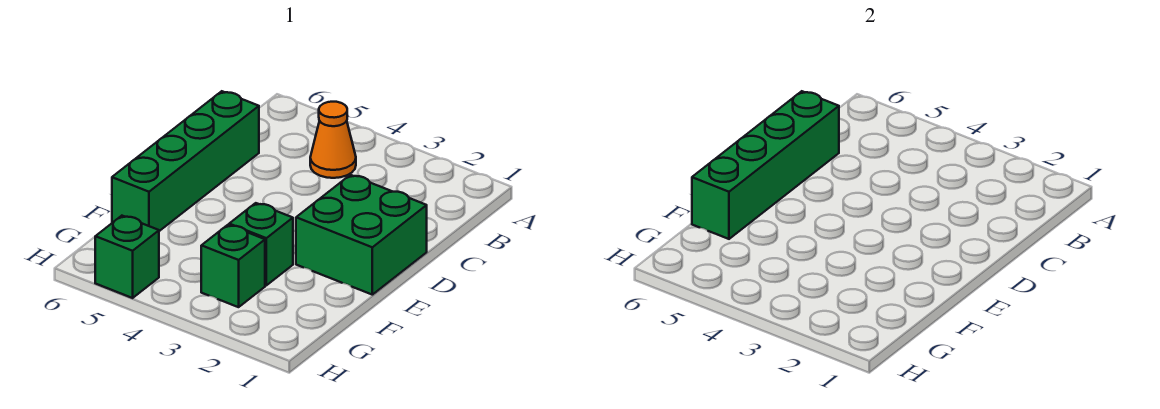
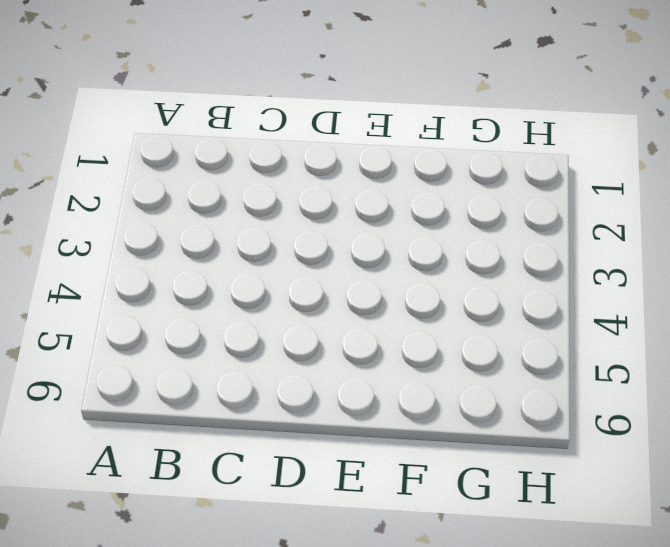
none -> orange 1x1 cone [310,102,356,178]
none -> green 1x4 brick [112,91,259,231]

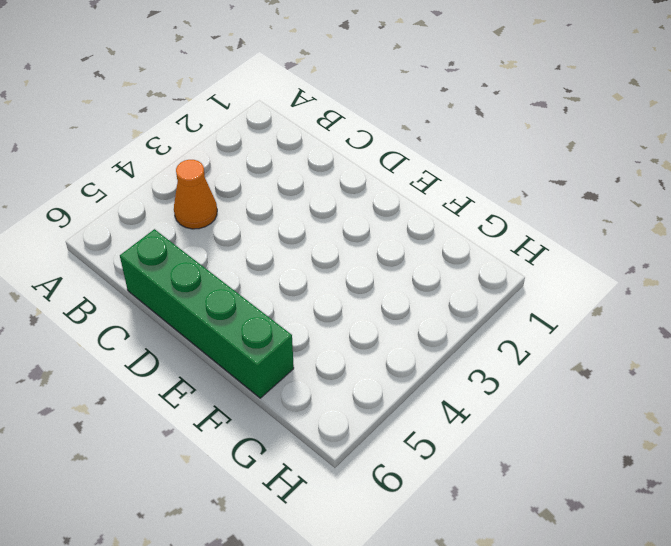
none -> green 2x2 brick [296,175,427,295]
none -> green 1x1 brick [229,203,293,285]

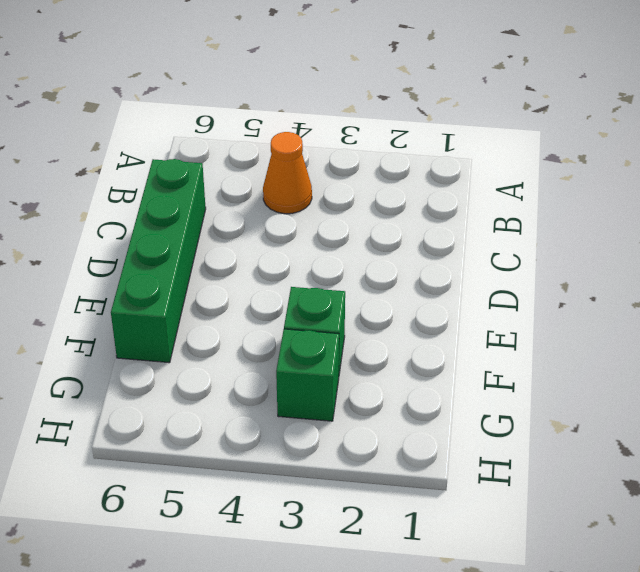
none -> green 2x2 brick [296,175,427,295]
none -> green 1x1 brick [95,216,159,298]

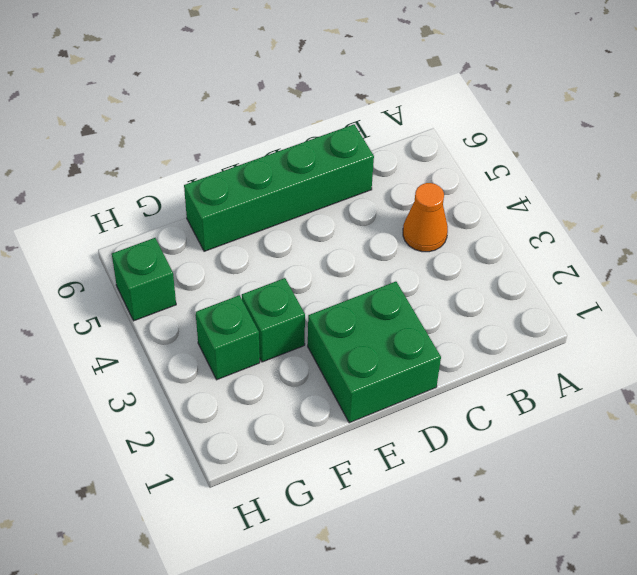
none -> green 1x4 brick [692,91,839,239]

